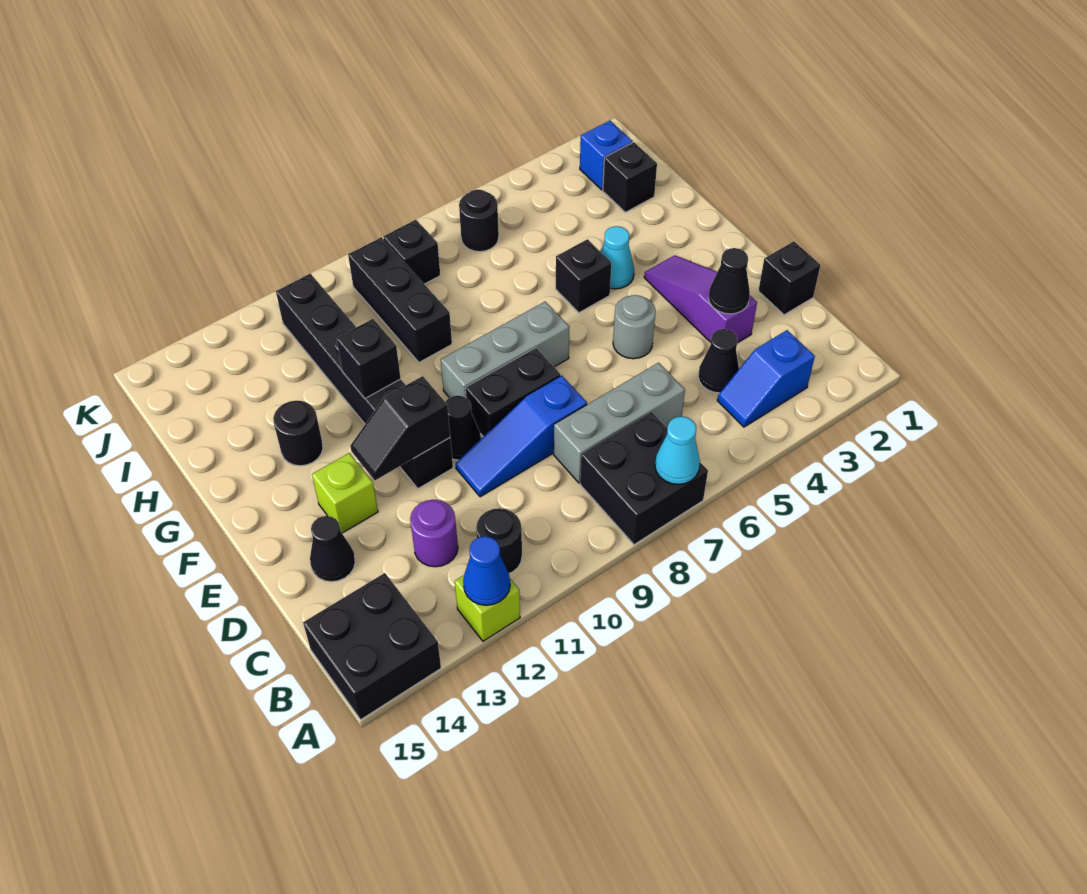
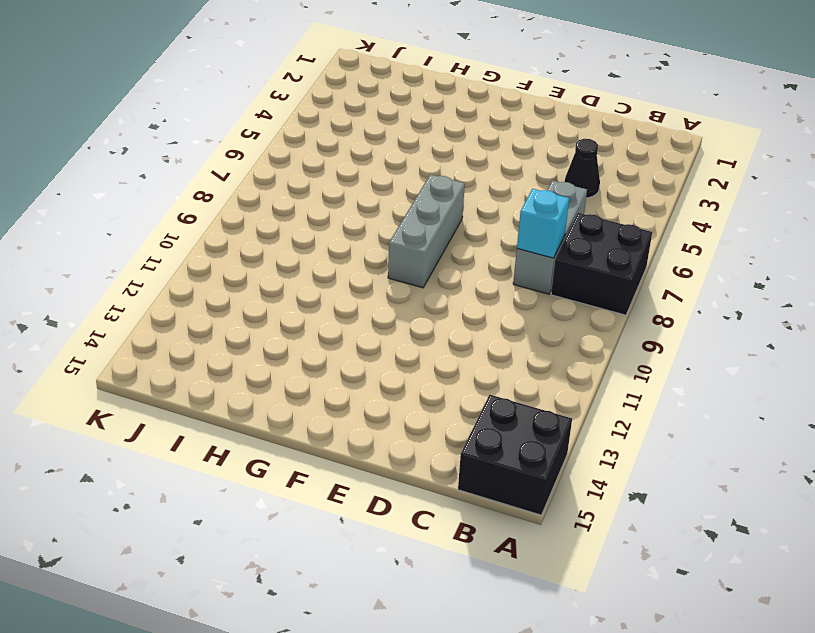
cyan 1x1 brick [517,189,569,258] -> none
none -> lime 1x1 brick [455,575,520,641]
none -> blue 1x2 slope [717,330,815,427]
none -> black 1x1 round brick [476,508,522,573]
none -> purple 1x1 round brick [410,500,458,567]

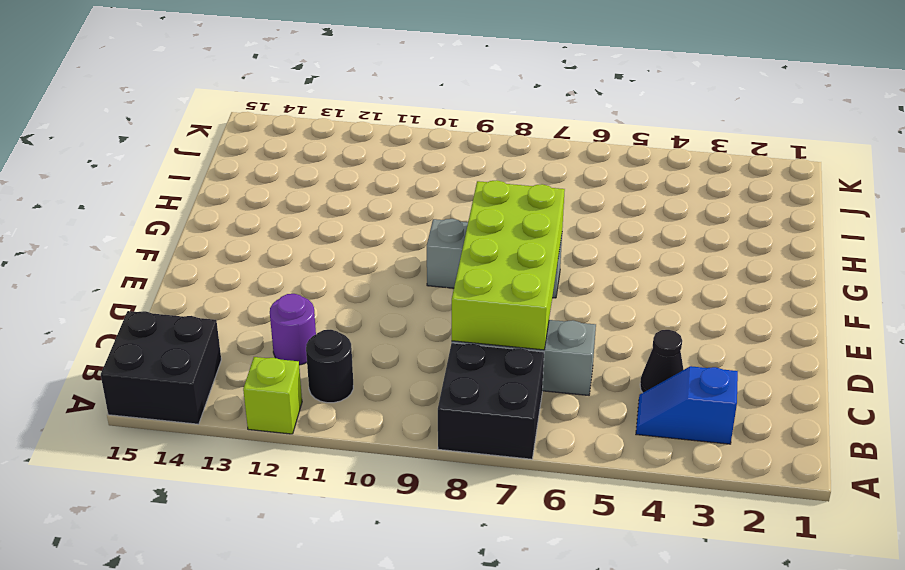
lime 2x4 brick [452,180,565,350] -> none
none -> black 1x1 brick [758,241,820,315]
none -> purple 1x3 slope [644,255,757,343]
none -> blue 1x3 slope [456,375,587,497]
none -> black 1x1 cone [310,516,355,582]

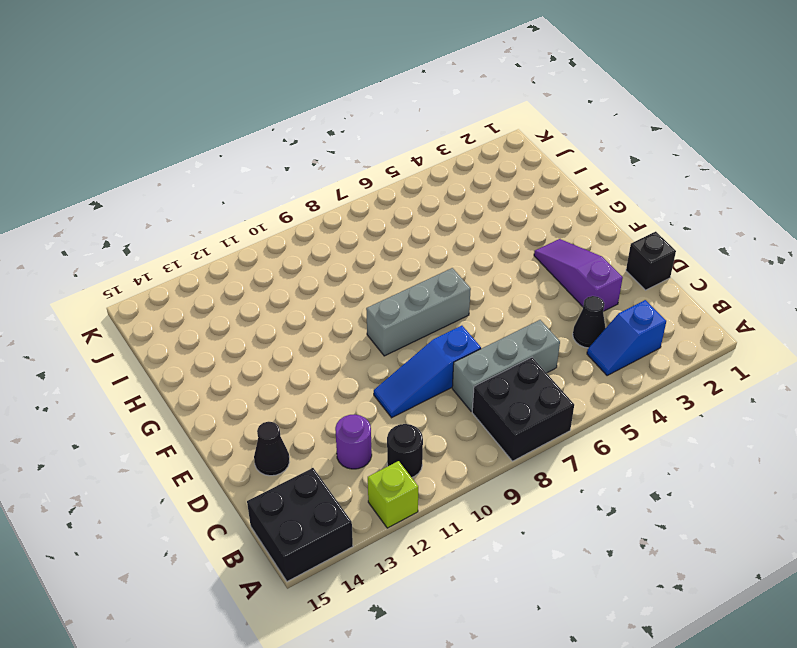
none -> grey 1x1 round brick [613,295,656,359]
none -> black 1x2 brick [465,348,560,437]
none -> black 1x1 cone [446,396,481,460]
none -> black 1x6 brick [276,273,453,488]

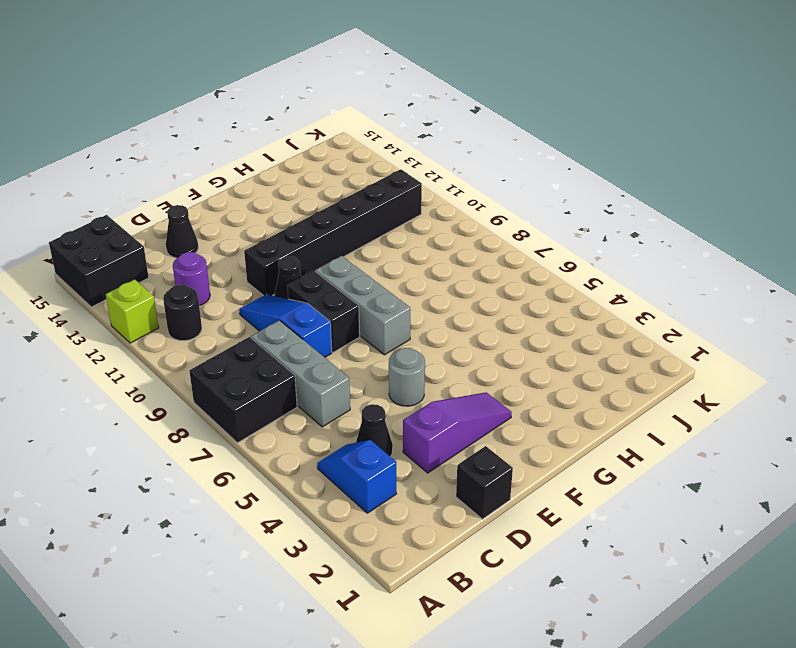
none -> lime 1x1 brick [312,453,378,533]
none -> cyan 1x1 cone [601,226,634,289]
none -> black 1x1 brick [556,239,611,313]
none -> black 1x1 round brick [273,401,323,466]

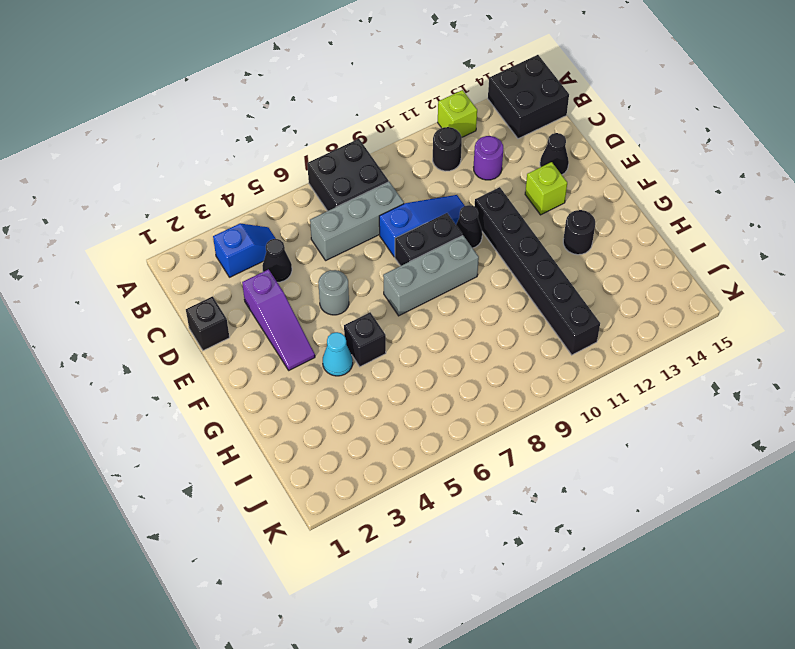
none -> black 1x3 brick [348,237,452,362]
none -> black 1x1 brick [603,142,657,212]
none -> blue 1x1 brick [580,121,633,190]
none -> black 1x1 round brick [459,190,499,252]

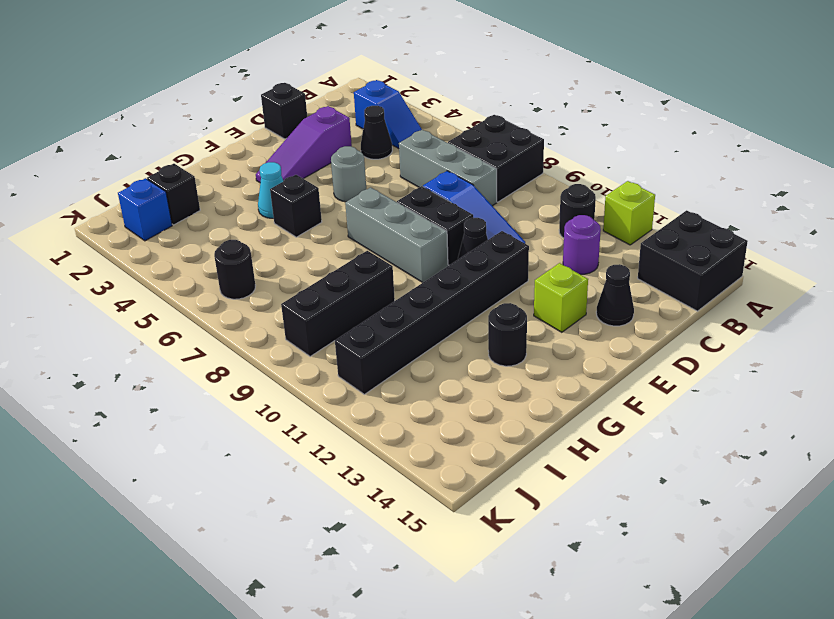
none -> black 1x1 brick [383,220,440,284]
none -> cyan 1x1 cone [655,416,700,484]
none -> blue 1x1 cone [463,536,510,605]
none -> black 1x1 cone [708,248,750,314]

